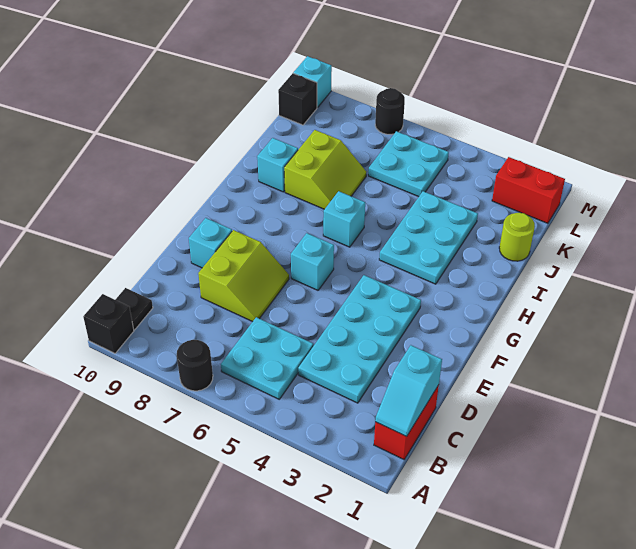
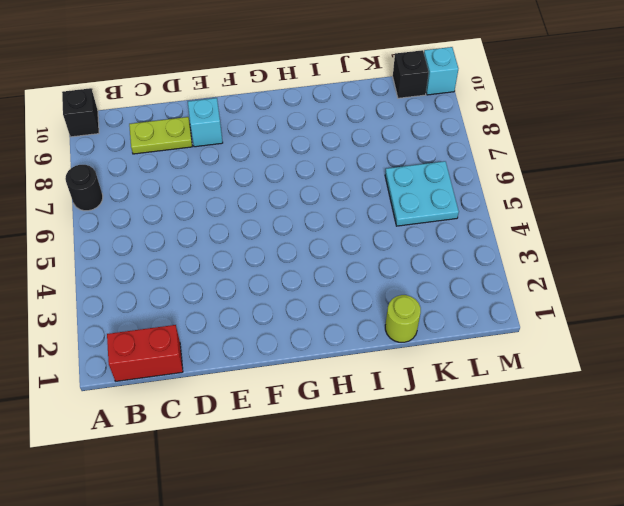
lime 1x2 plate [129,117,192,154] -> none
none -> cyan 2x2 plate [221,317,313,399]
none -> black 1x1 plate [115,288,153,330]
none -> cyan 2x4 plate [298,275,421,403]

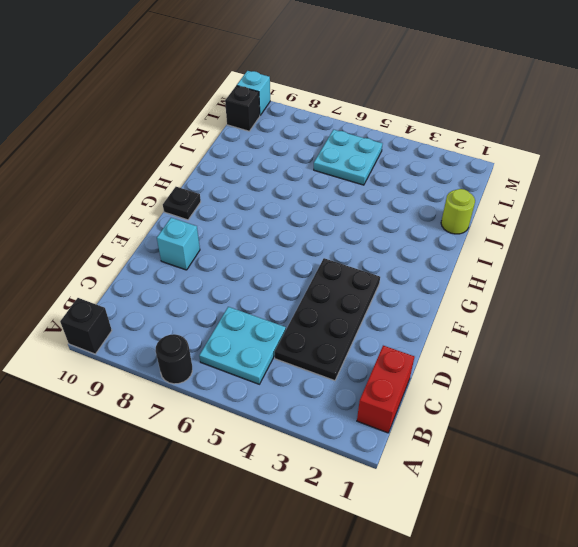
black 2x4 plate [275,258,380,381] -> cyan 2x4 plate [298,275,421,403]
black 1x1 plate [163,187,201,220] -> black 1x1 plate moved to [115,288,153,330]
none -> lime 2x2 slope [198,230,289,322]
none -> cyan 1x1 brick [291,233,334,290]
none -> cyan 2x3 plate [379,191,478,284]

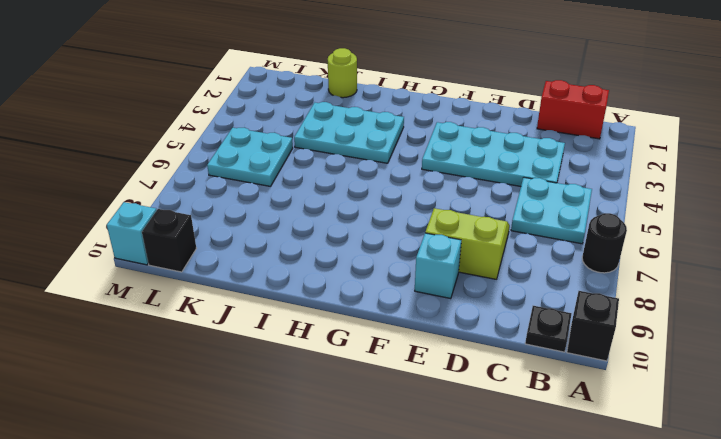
none -> cyan 1x1 brick [291,233,334,290]
none -> cyan 1x1 brick [323,191,365,247]
none -> lime 2x2 slope [284,130,366,209]

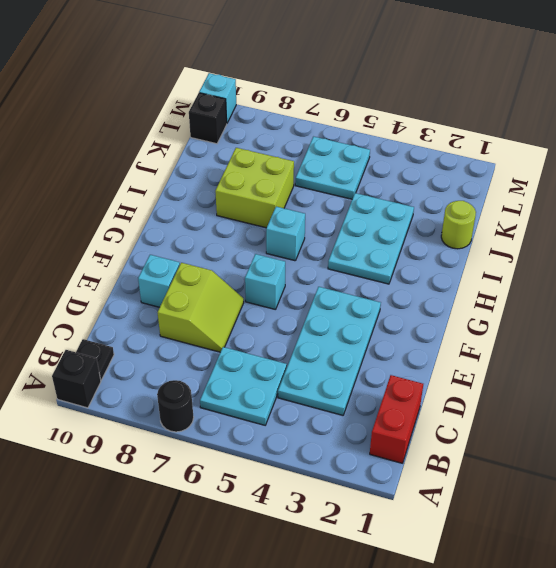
lime 2x2 brick [215,148,294,228] -> lime 2x2 slope [284,130,366,209]
none -> cyan 1x1 brick [257,138,298,192]
none -> red 1x2 brick [492,157,565,223]
none -> black 1x1 round brick [375,88,405,134]

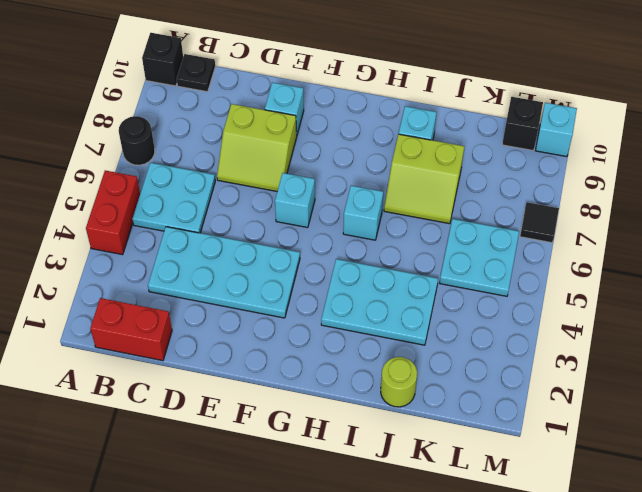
red 1x2 brick [86,171,140,255] -> red 1x2 brick moved to [492,157,565,223]
black 1x1 tile [520,202,559,243] -> black 1x1 round brick [375,88,405,134]
none -> cyan 1x2 slope [375,345,442,436]

